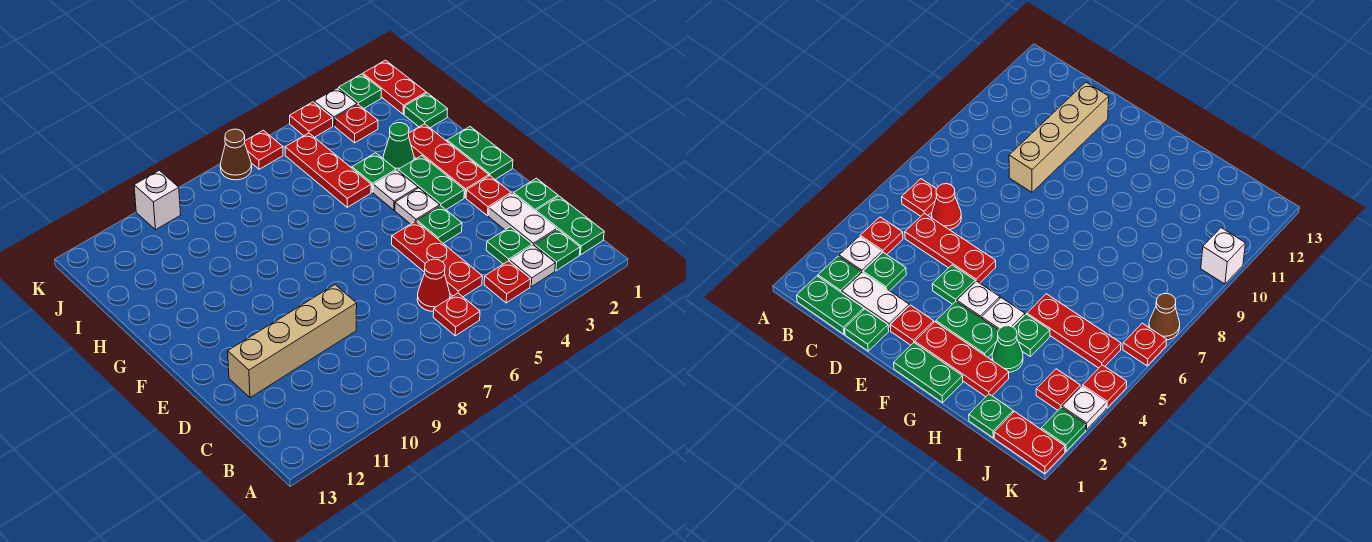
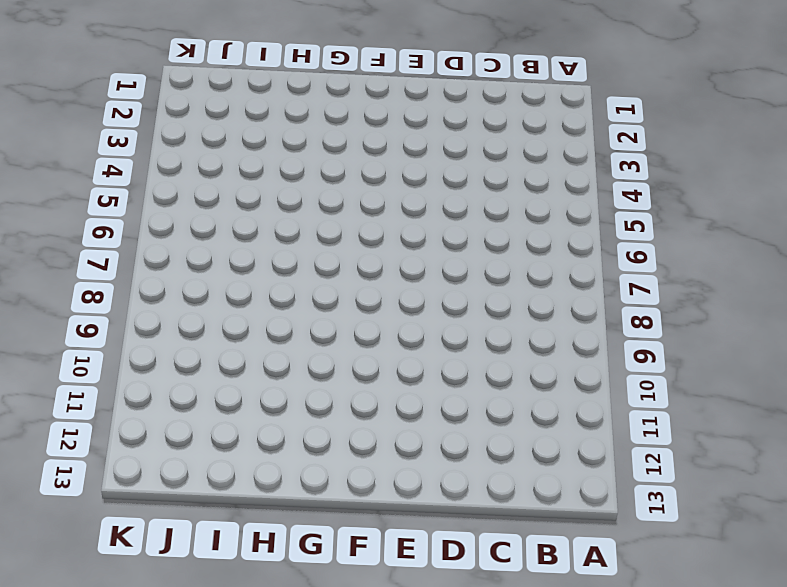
none -> green 1x2 plate [536,196,604,255]
none -> green 1x1 plate [534,230,580,271]
none -> white 1x1 plate [510,245,555,287]
none -> red 1x1 plate [484,261,531,303]

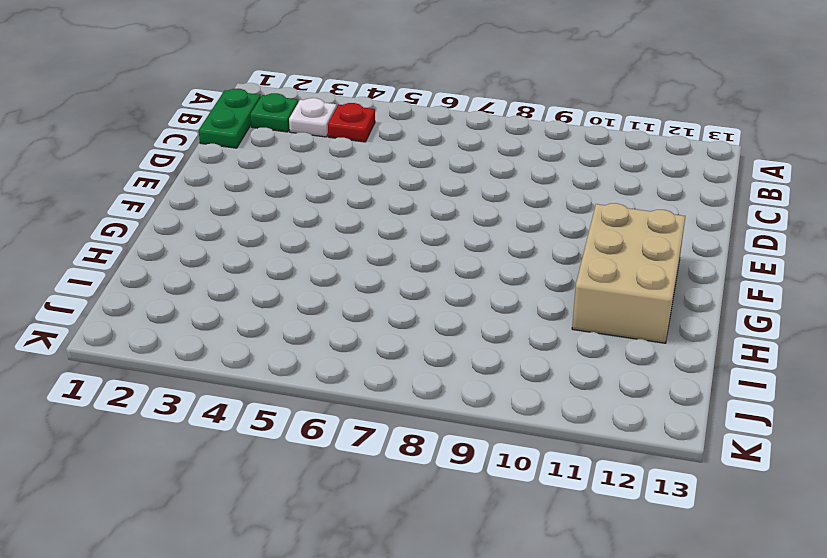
tan 2x3 brick [572,203,685,343] -> none
none -> red 1x1 plate [433,293,480,336]
none -> white 1x2 plate [489,193,557,245]
none -> green 1x1 plate [486,227,532,264]
none -> red 1x3 plate [392,221,482,297]

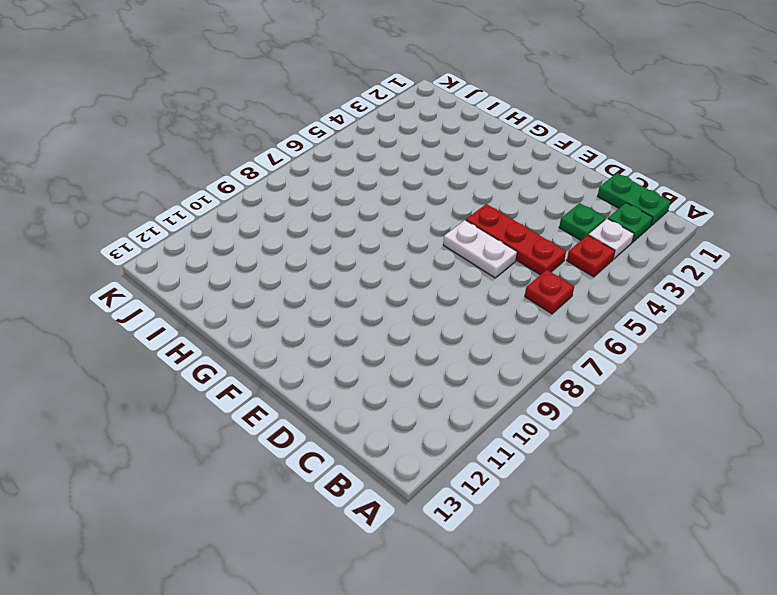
white 1x2 plate [443,220,517,278] -> white 1x2 plate moved to [489,193,557,245]
none -> red 1x1 cone [417,259,450,311]
none -> green 1x1 plate [513,178,558,212]
none -> tan 1x4 brick [228,285,357,398]
none -> red 1x1 plate [466,176,511,216]

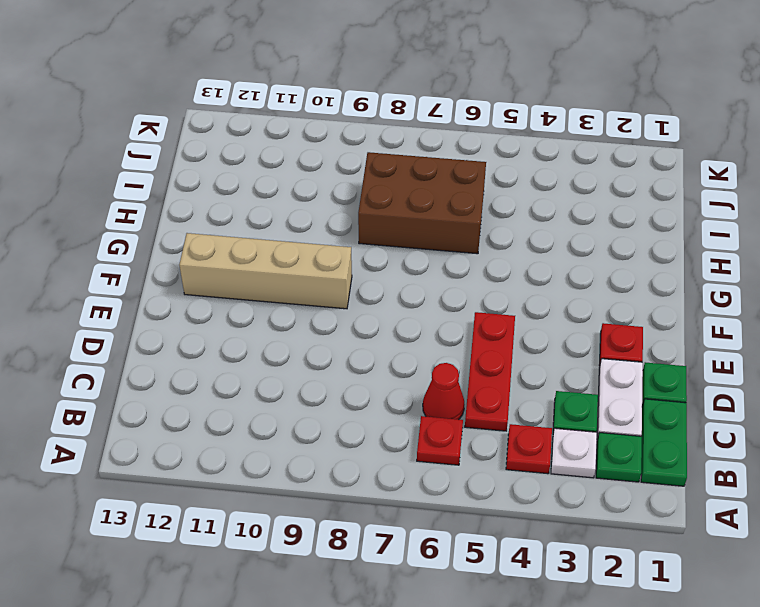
tan 1x4 brick [179,233,352,309] -> tan 1x4 brick moved to [228,285,357,398]
brown 2x3 brick [358,152,486,254] -> none
none -> green 1x1 plate [417,206,462,243]
none -> green 1x2 plate [447,127,513,179]
none -> red 1x3 plate [409,124,489,198]
none -> green 1x2 plate [398,155,464,209]

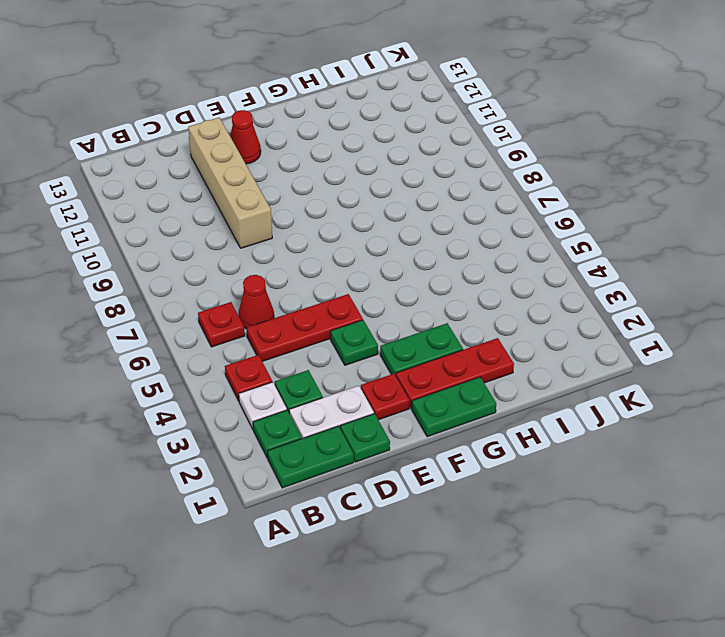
red 1x1 cone [230,110,261,164] -> none
none -> white 1x1 plate [395,188,440,224]
none -> white 1x1 plate [373,170,418,210]
none -> green 1x1 cone [383,123,414,170]
none -> green 1x1 plate [352,153,396,192]

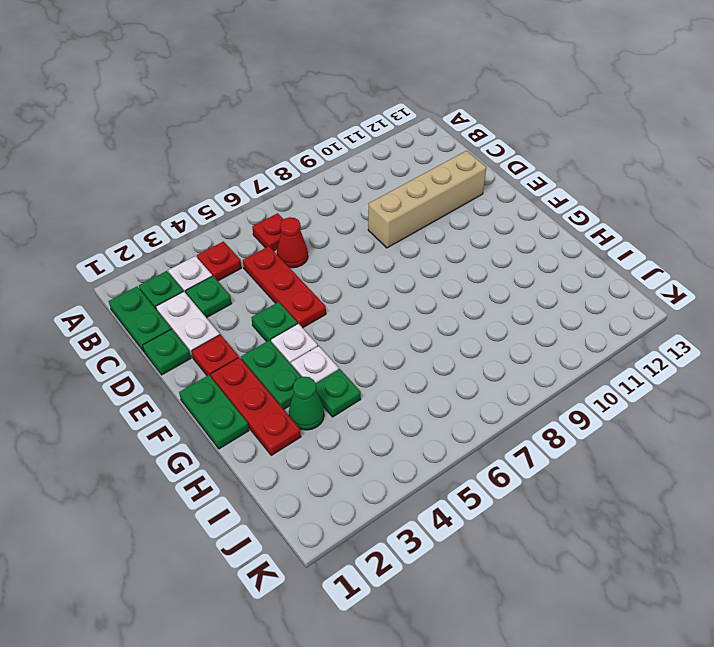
none -> red 1x3 plate [285,133,371,207]
none -> green 1x1 plate [404,93,448,128]
none -> red 1x2 plate [363,60,426,114]
none -> red 1x1 plate [335,105,378,143]

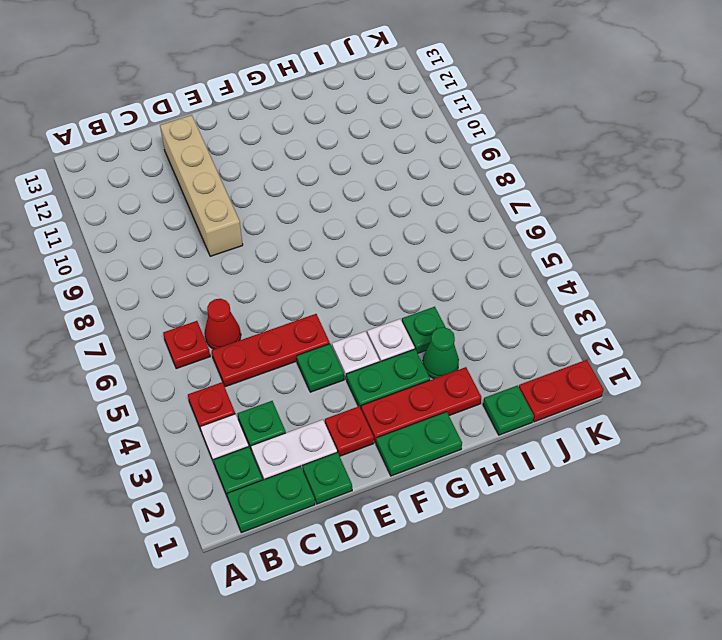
none -> red 1x3 plate [285,133,371,207]
none -> red 1x1 plate [335,105,378,143]
none -> green 1x1 plate [339,74,381,109]
none -> white 1x1 plate [314,88,357,126]

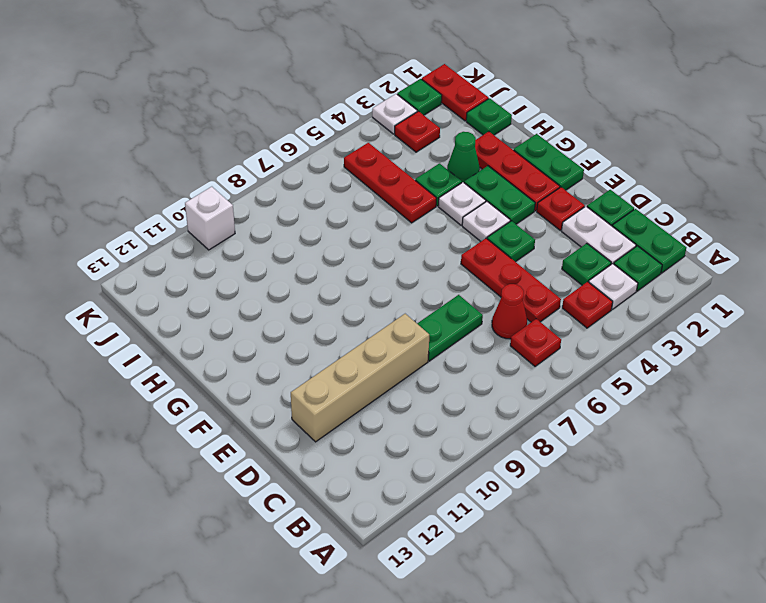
green 1x2 plate [417,295,483,361] -> none
none -> red 1x1 plate [290,102,333,137]
none -> red 1x1 plate [244,130,283,169]
none -> brown 1x1 cone [220,129,252,180]

